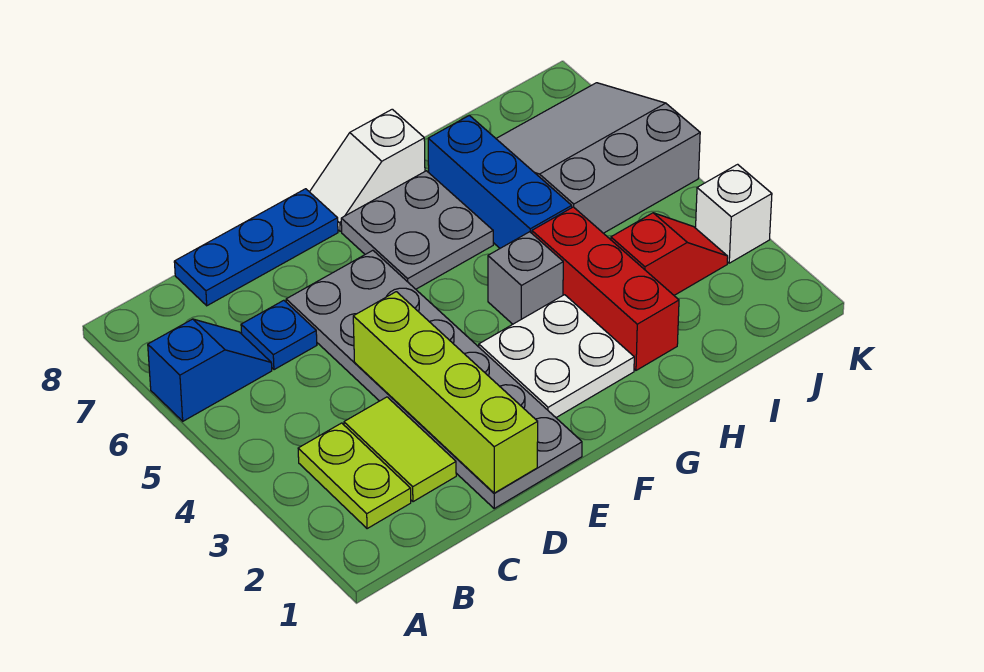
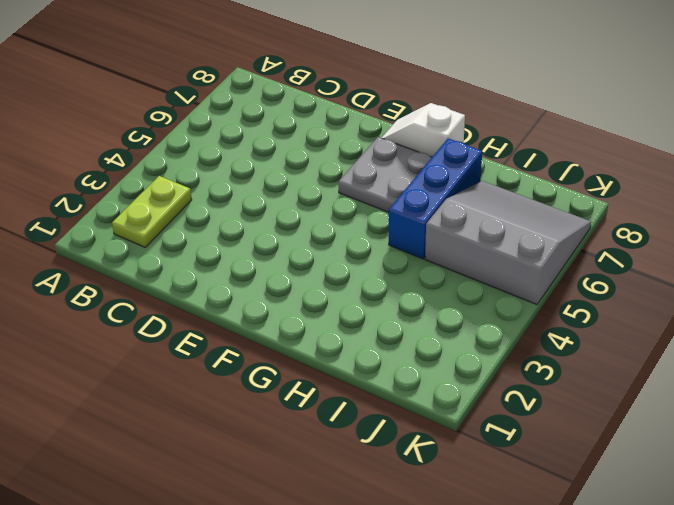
none -> blue 1x2 slope [148,319,272,421]
none -> lime 1x2 tile [344,397,456,502]
none -> blue 1x1 plate [241,300,317,370]

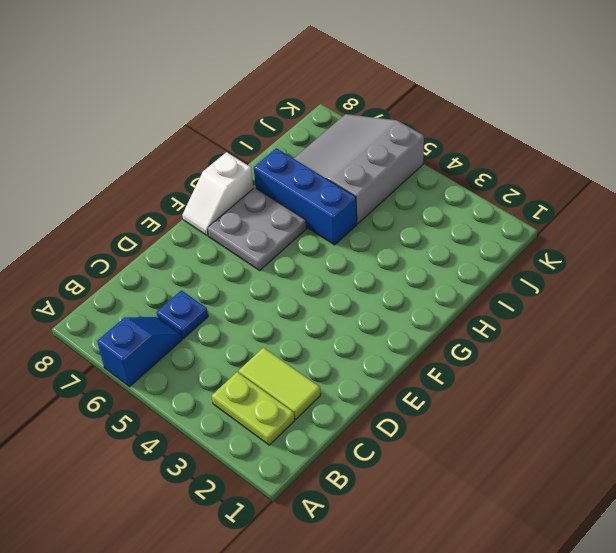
none -> blue 1x3 plate [174,189,338,306]
none -> grey 2x6 plate [286,250,582,508]
none -> white 2x2 plate [479,295,634,417]

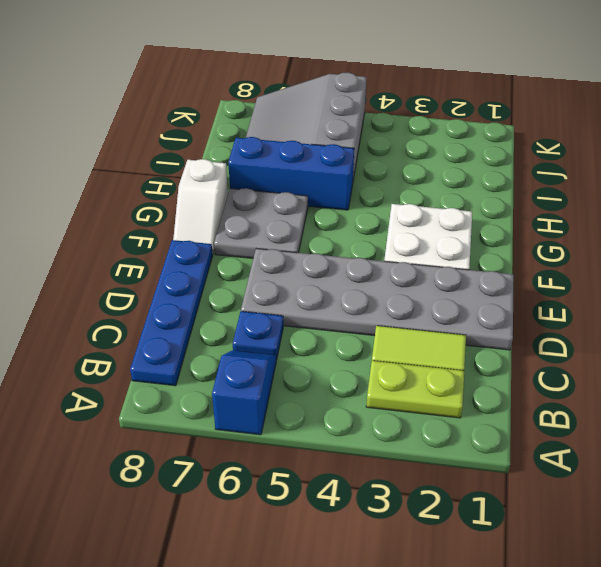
blue 1x4 plate [130,240,213,386] -> blue 1x3 plate [174,189,338,306]
none -> grey 1x1 brick [488,232,563,324]
none -> red 1x3 brick [532,207,679,370]
none -> red 1x2 slope [611,213,728,295]

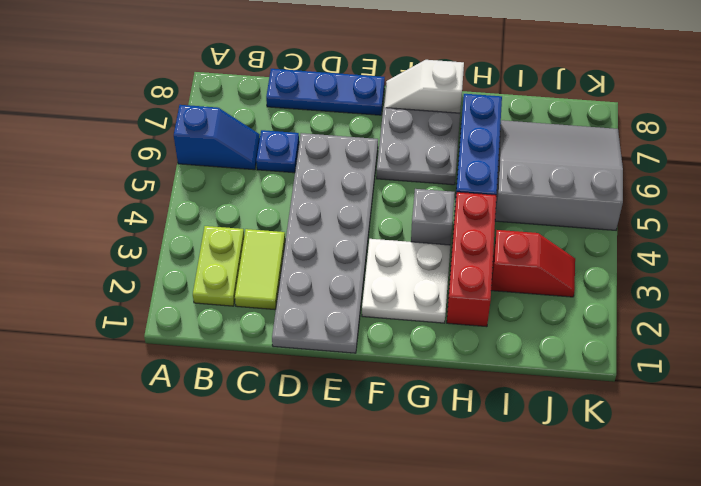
none -> white 1x1 brick [696,164,772,263]
none -> lime 1x4 brick [353,292,538,493]

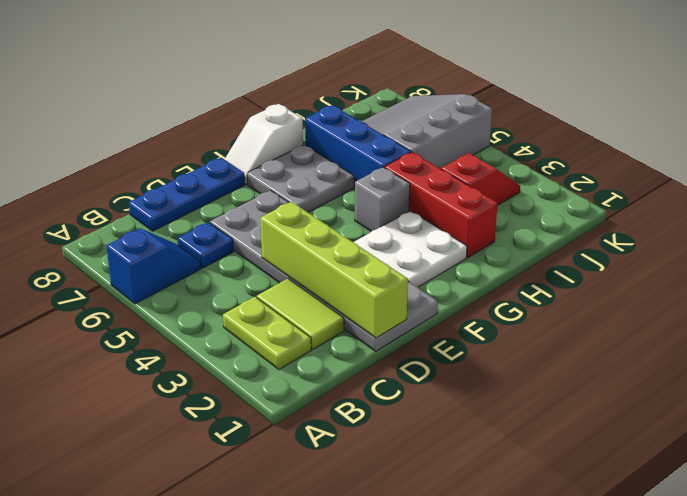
none -> white 1x1 brick [696,164,772,263]

